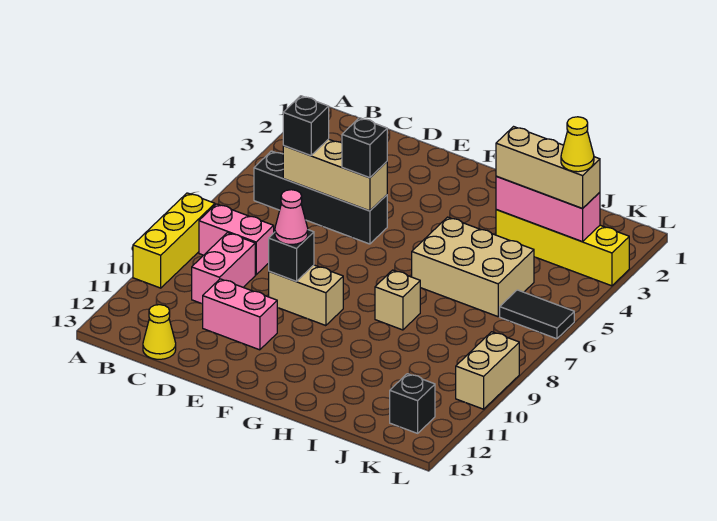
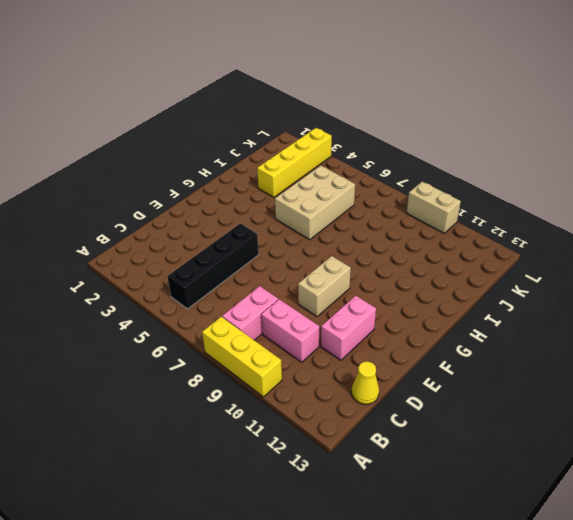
none -> tan 1x1 brick [375,270,420,330]
none -> black 1x2 tile [500,290,574,339]
none -> black 1x1 brick [390,374,435,433]

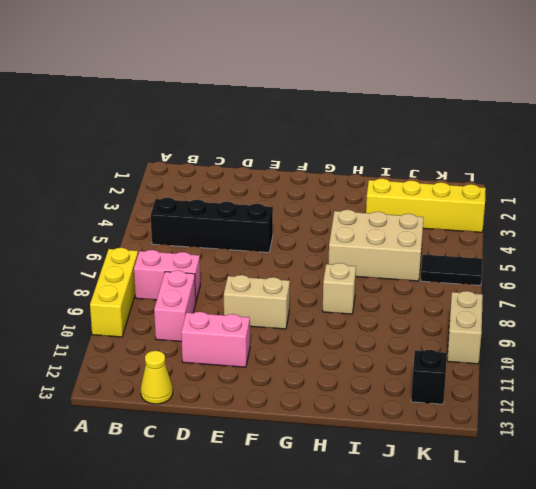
none -> tan 1x3 brick [283,139,387,211]
none -> black 1x1 brick [269,230,314,281]
none -> pink 1x3 brick [496,176,600,242]

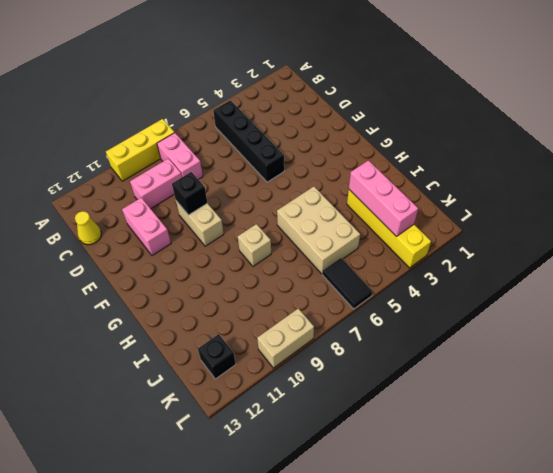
none -> tan 1x3 brick [283,139,387,211]
none -> black 1x1 brick [283,96,329,156]
none -> black 1x1 brick [342,118,387,178]

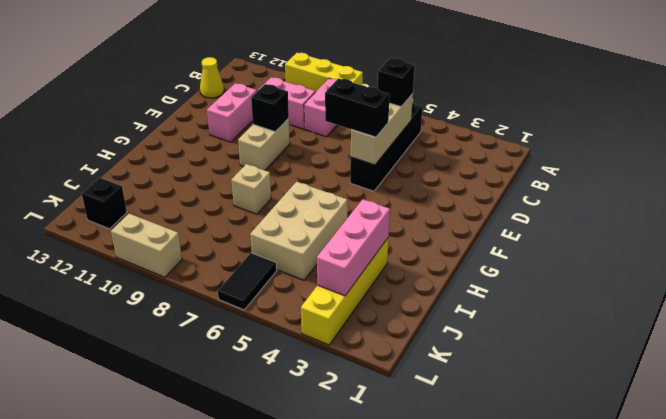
black 1x2 brick [325,78,390,137] -> black 1x1 brick [342,118,387,178]
none -> pink 1x1 cone [275,190,308,245]
none -> tan 1x3 brick [496,127,600,209]
none -> yellow 1x1 cone [561,117,594,172]

